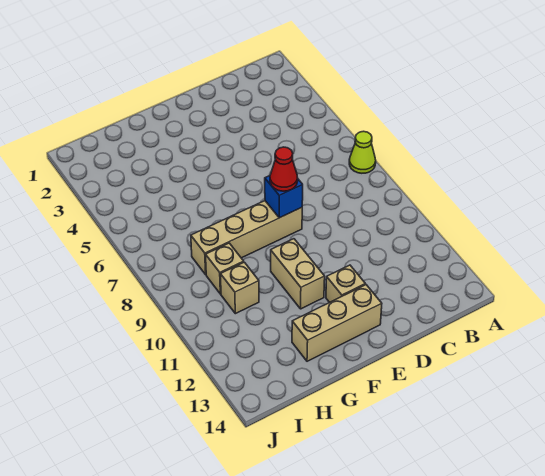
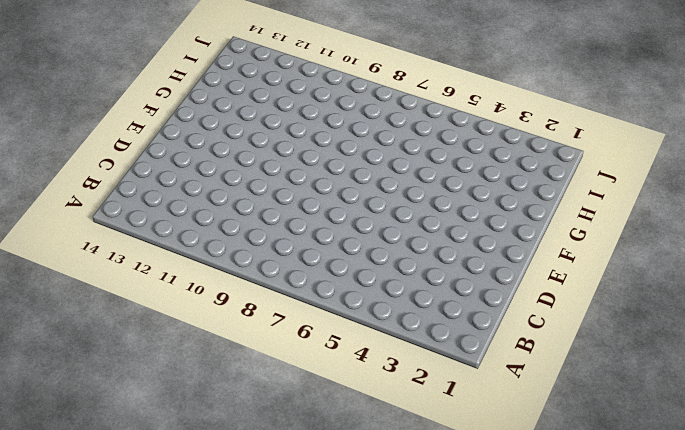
none -> lime 1x1 cone [349,131,376,173]
none -> tan 1x4 brick [191,201,302,275]

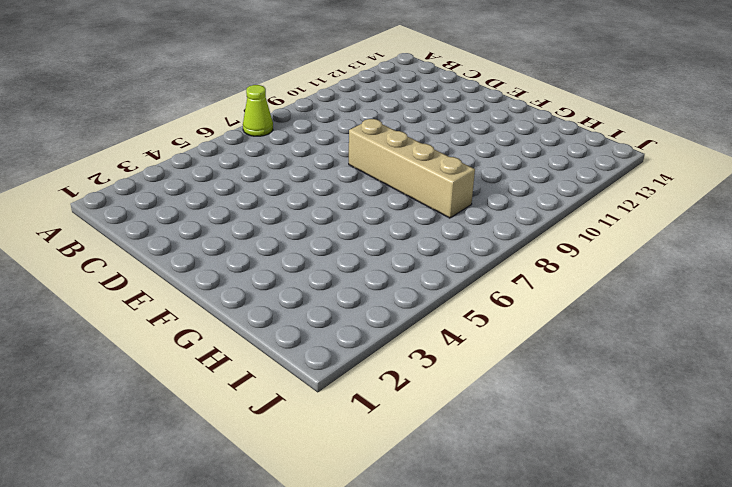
none -> tan 1x1 brick [326,265,365,302]
none -> tan 1x3 brick [292,285,382,361]

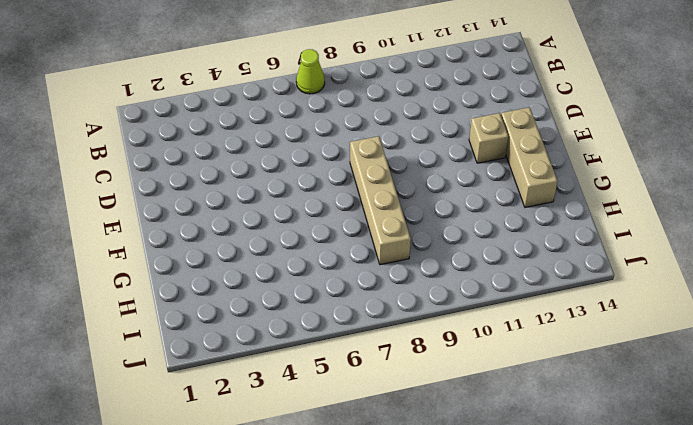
none -> tan 1x2 brick [271,239,325,309]
none -> tan 1x1 brick [206,243,244,294]

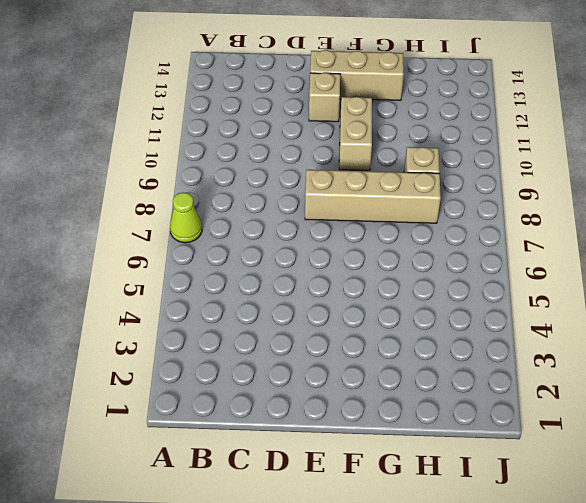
none -> tan 1x1 brick [220,262,259,314]
none -> blue 1x1 brick [265,175,303,218]

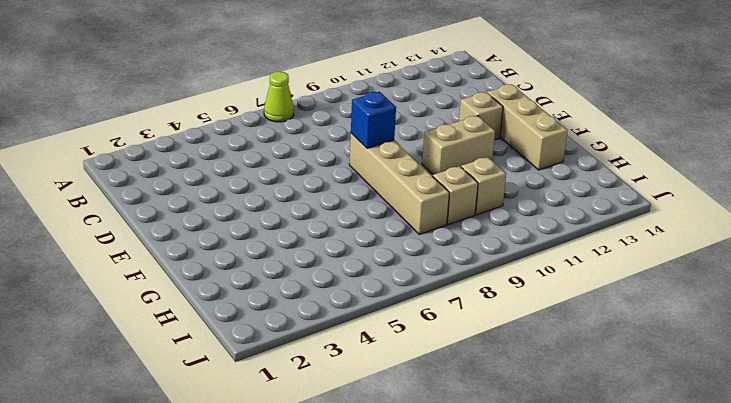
none -> red 1x1 cone [270,147,298,191]

